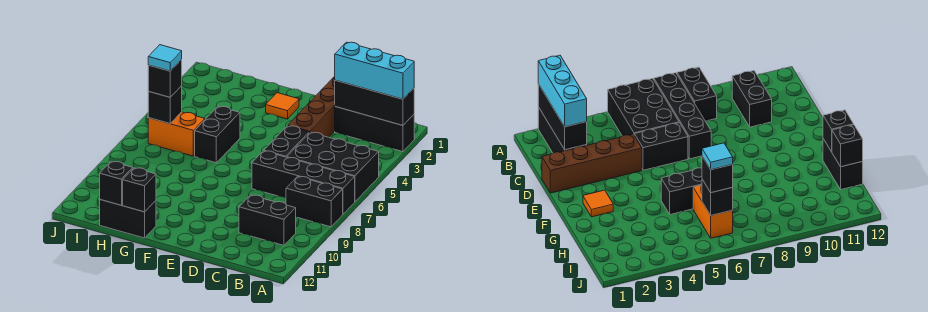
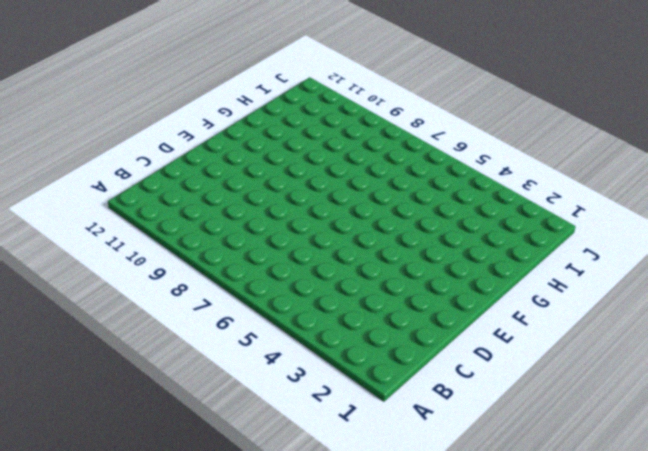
none -> black 1x3 brick [335,107,414,152]
none -> black 2x3 brick [287,132,379,201]
none -> black 1x4 brick [252,151,355,214]

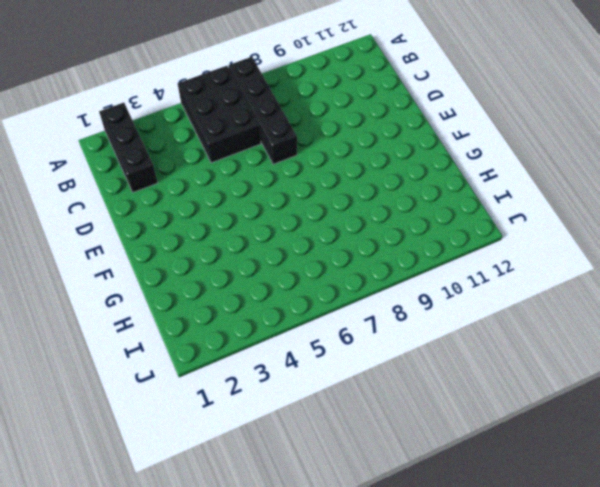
none -> black 1x2 brick [286,176,343,227]
none -> black 1x2 brick [239,195,296,245]
none -> brown 1x4 brick [288,76,335,137]

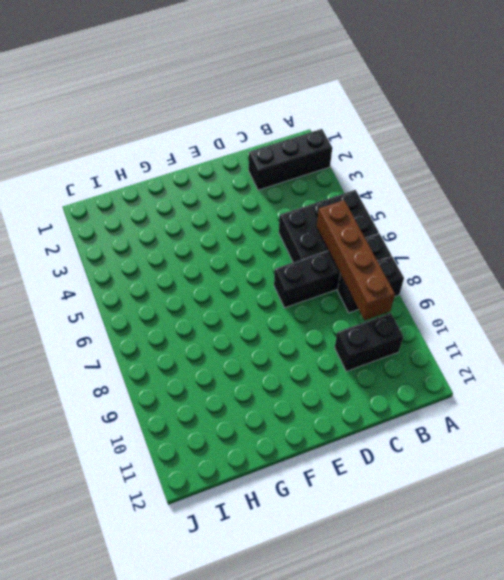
brown 1x4 brick [317,200,395,321] -> brown 1x4 brick moved to [288,76,335,137]
none -> black 1x2 brick [264,126,309,157]
none -> orange 1x1 tile [266,93,299,119]
none -> black 1x2 brick [195,106,240,163]

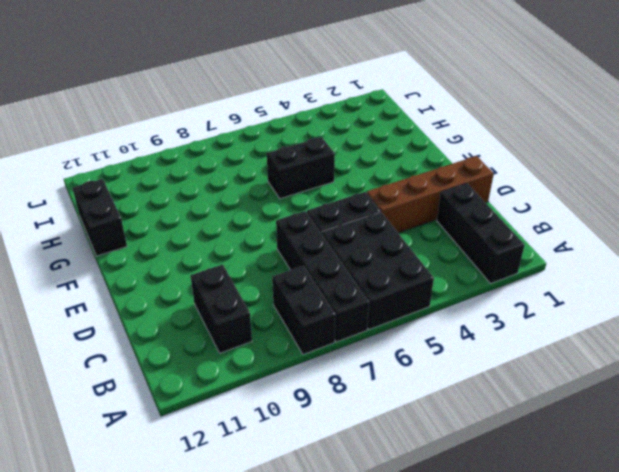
none -> orange 1x1 tile [266,93,299,119]
none -> orange 1x2 brick [148,112,205,156]
none -> black 1x3 brick [335,80,414,125]

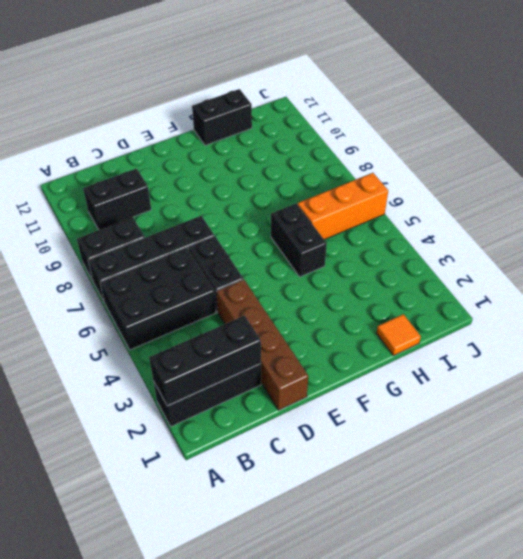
orange 1x1 tile [376,314,421,356] -> orange 1x1 tile moved to [266,93,299,119]
orange 1x3 brick [298,173,388,240] -> orange 1x2 brick [148,112,205,156]
none -> black 1x1 brick [123,168,156,212]
none -> black 1x1 brick [100,161,133,205]
none -> black 1x1 brick [148,86,182,124]

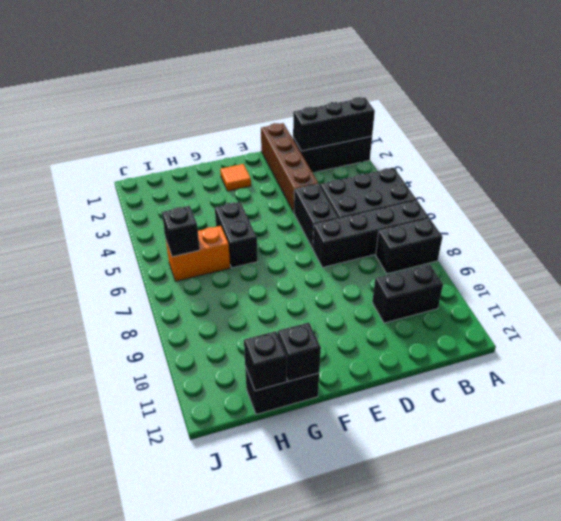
none -> cyan 1x3 brick [335,42,414,99]
none -> black 1x1 brick [148,60,182,97]
none -> cyan 1x1 tile [148,45,182,71]

